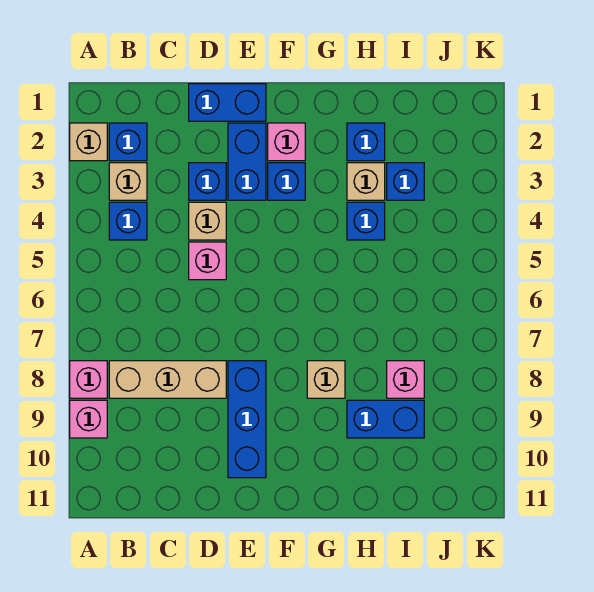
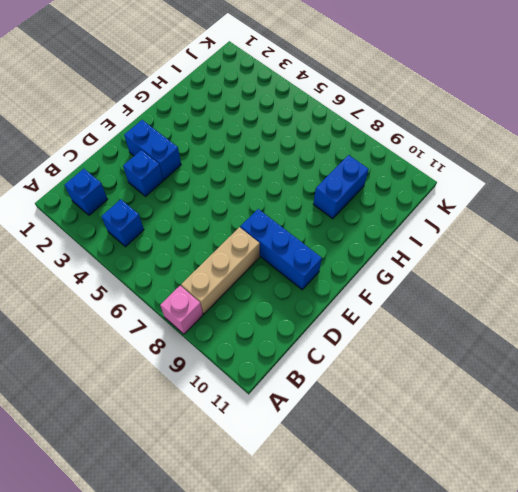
none -> tan 1x1 brick [70,123,107,161]
none -> pink 1x1 brick [70,400,107,438]
none -> tan 1x1 brick [109,163,147,200]

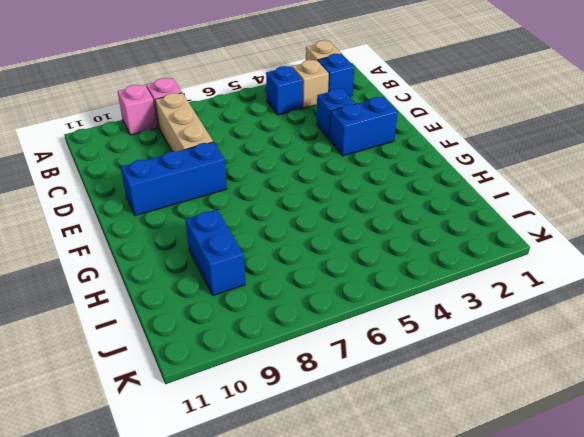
none -> blue 1x2 brick [189,84,266,121]
none -> tan 1x1 brick [189,202,226,240]
none -> pink 1x1 brick [189,242,226,280]

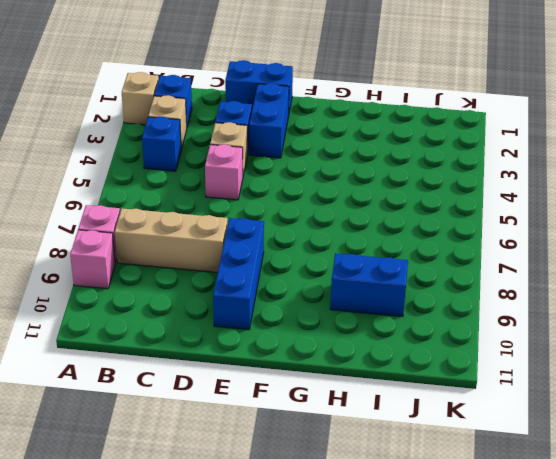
none -> pink 1x1 brick [268,123,305,161]
none -> blue 1x1 brick [268,163,305,200]
none -> tan 1x1 brick [307,361,345,398]

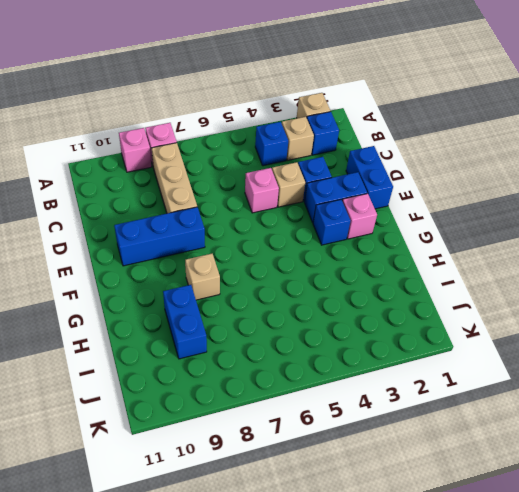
none -> blue 1x1 brick [347,123,385,161]
none -> tan 1x1 brick [347,163,385,200]
none -> blue 1x1 brick [347,202,385,240]

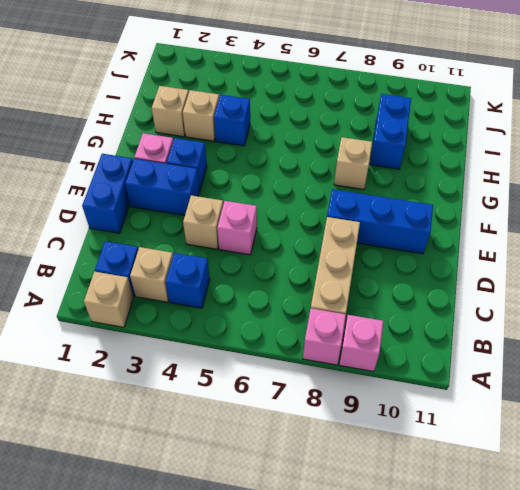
tan 1x1 brick [152,86,189,137] -> blue 1x1 brick [347,123,385,161]
none -> blue 1x1 brick [189,163,226,200]
none -> blue 1x1 brick [387,163,424,200]
none -> pink 1x1 brick [387,361,424,398]

